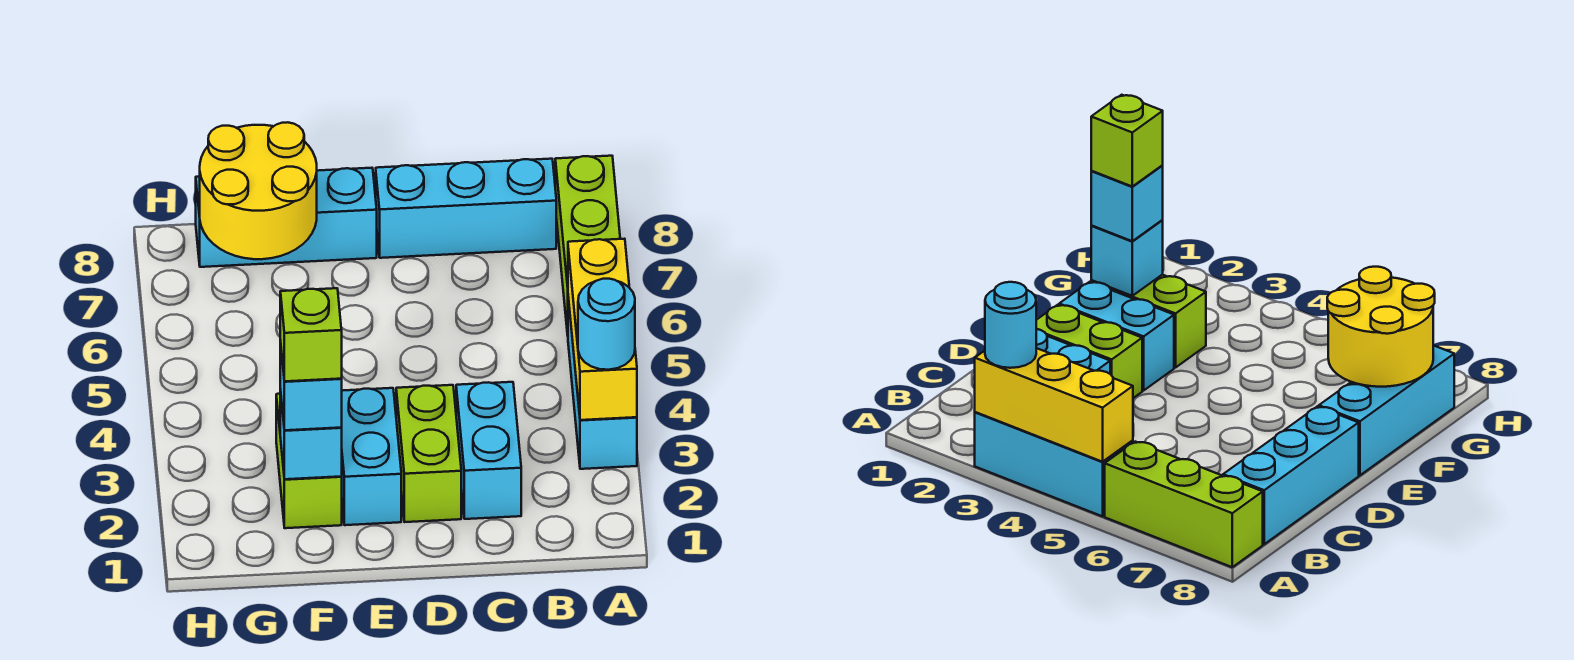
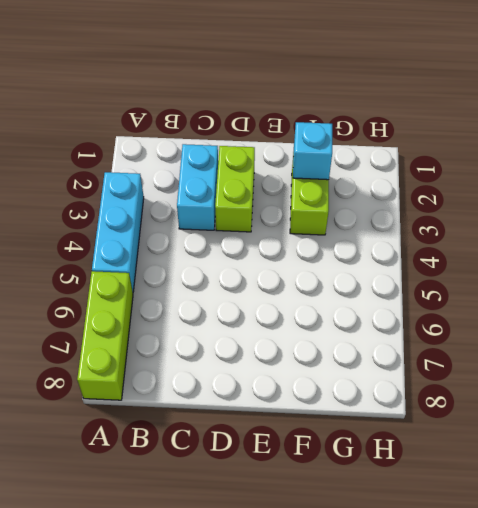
none -> cyan 1x3 brick [376,159,556,258]
none -> cyan 1x2 brick [341,388,401,525]
none -> cyan 1x3 brick [196,168,377,267]

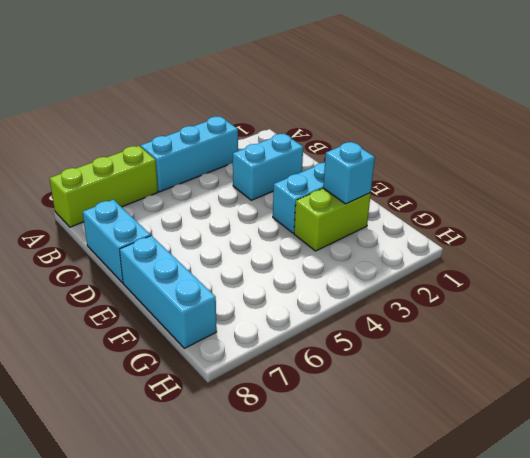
cyan 1x2 brick [83,200,151,283] -> cyan 1x3 brick [376,159,556,258]
none -> lime 1x2 brick [396,385,461,522]
none -> yellow 1x3 brick [568,239,637,420]
none -> yellow 2x2 round brick [200,122,317,259]

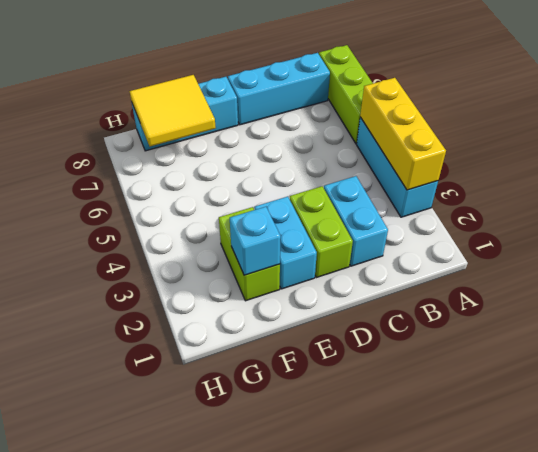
yellow 2x2 tile [129,75,216,146] -> yellow 2x2 round brick [200,122,317,259]
none -> cyan 1x1 round brick [578,279,635,370]
none -> cyan 1x1 brick [280,340,342,430]
none -> lime 1x1 brick [280,288,342,381]

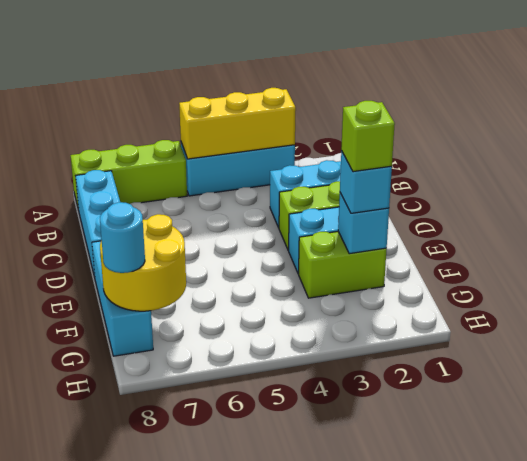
cyan 1x1 round brick [100,202,145,273] -> cyan 1x1 round brick moved to [578,279,635,370]

